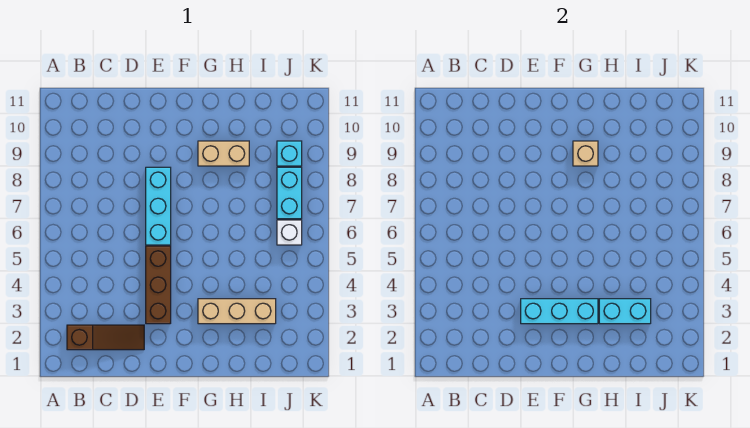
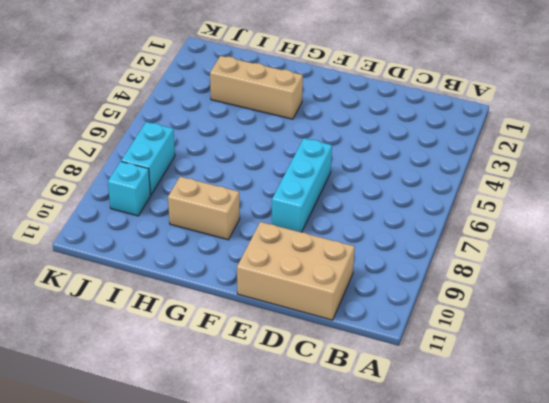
tan 2x3 brick [237,222,355,320] -> none
none -> brown 1x3 slope [67,325,144,350]
none -> brown 1x3 brick [146,246,171,324]

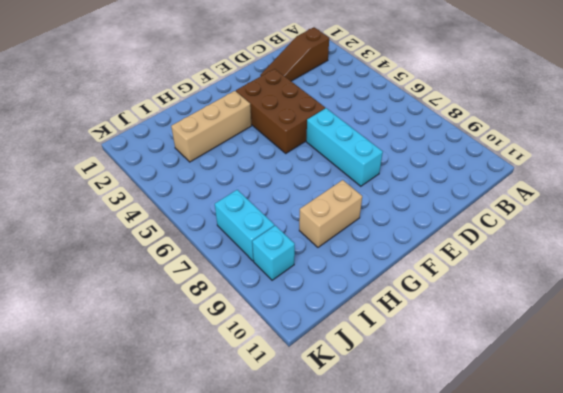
brown 2x3 brick [236,69,325,153] -> brown 1x3 brick [146,246,171,324]
none -> white 1x1 brick [277,220,302,245]
none -> cyan 1x3 brick [521,299,598,324]

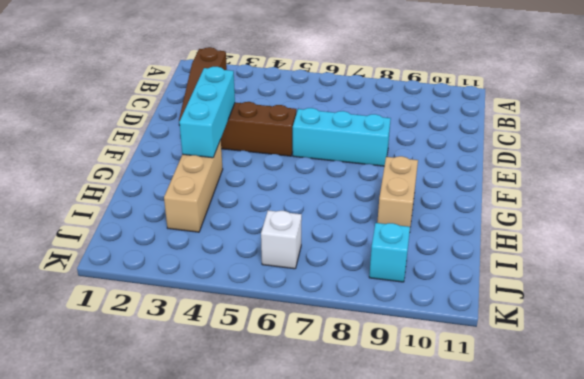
none -> cyan 1x2 brick [277,167,302,219]
none -> tan 1x1 brick [573,141,598,166]

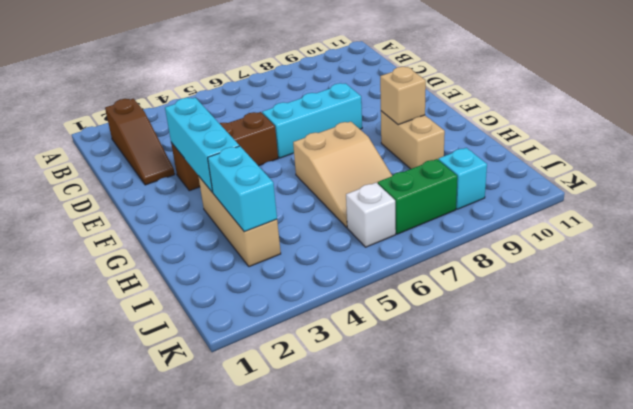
tan 2x3 slope [293,122,392,227] -> none
green 1x2 brick [378,159,457,234] -> cyan 1x2 brick [277,167,302,219]

